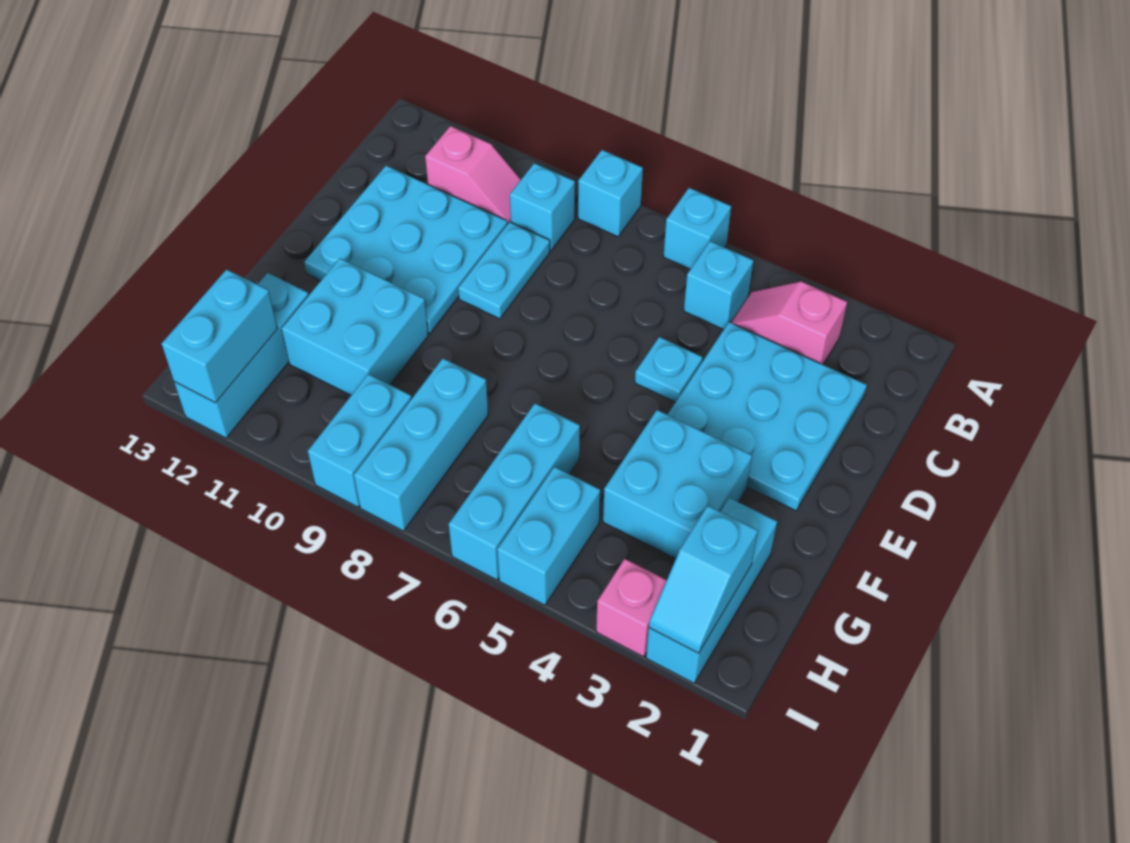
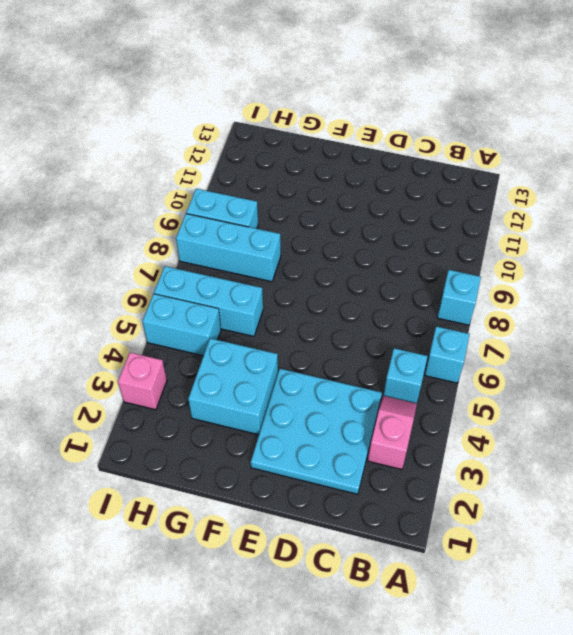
none -> cyan 1x1 brick [510,163,575,250]
none -> pink 1x2 slope [425,126,521,223]
none -> cyan 1x2 plate [458,222,550,319]

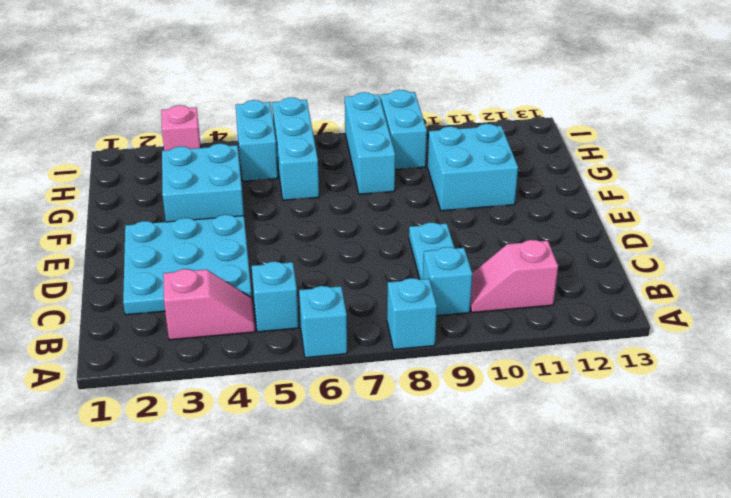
none -> cyan 3x3 plate [304,166,508,333]
none -> cyan 1x1 plate [635,337,703,402]
none -> cyan 1x3 brick [646,498,777,683]

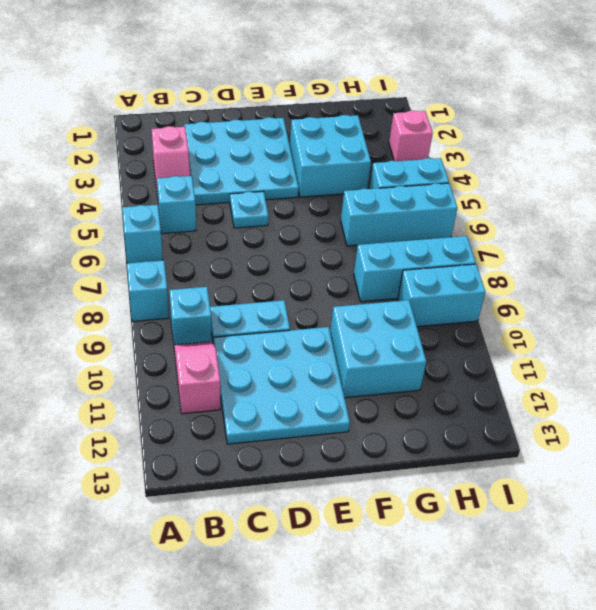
none -> cyan 1x3 brick [646,498,777,683]
none -> cyan 1x3 brick [174,273,309,438]
none -> cyan 1x2 slope [649,505,758,653]

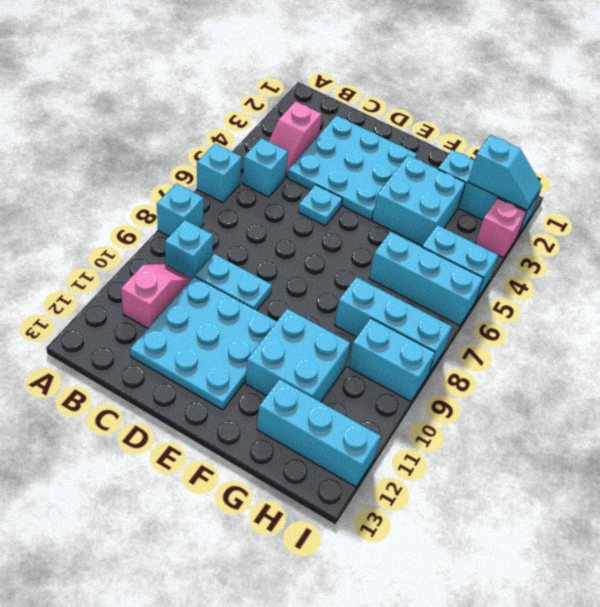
none -> cyan 1x2 brick [162,270,278,403]

